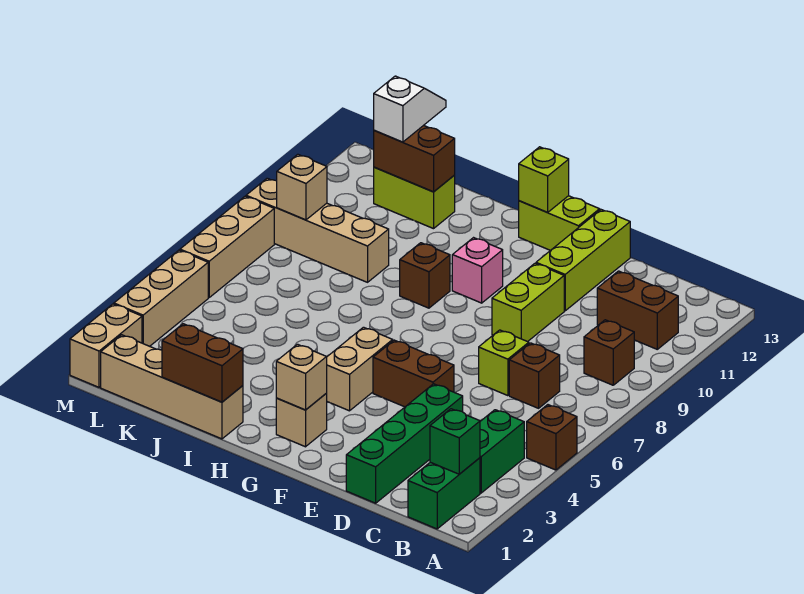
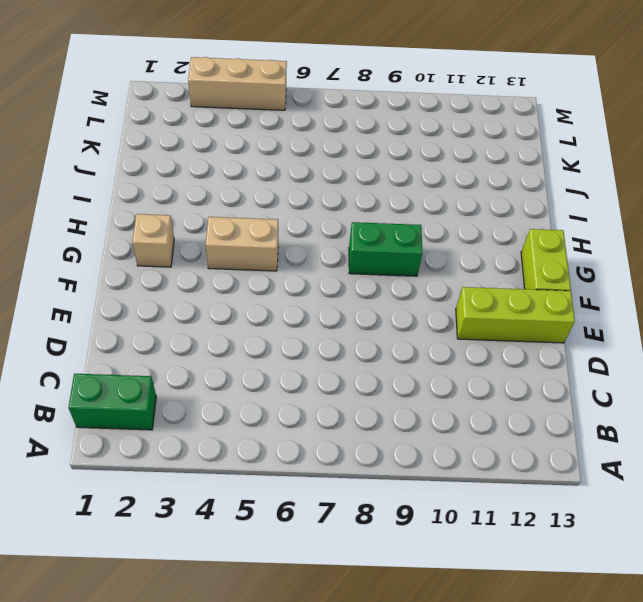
green 1x2 brick [349,222,422,276] -> green 1x2 brick moved to [480,410,524,493]
none -> brown 1x1 brick [527,405,577,470]
none -> brown 1x1 brick [584,320,634,385]
none -> brown 1x2 brick [597,271,678,349]

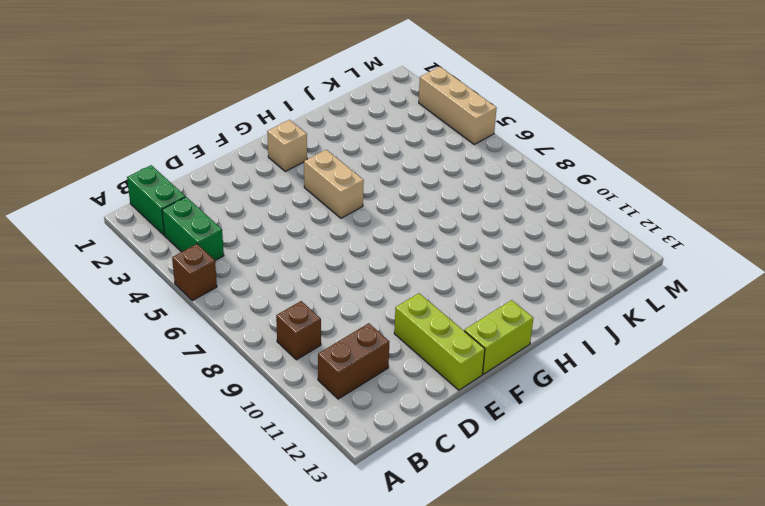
none -> brown 1x1 brick [509,343,560,408]
none -> green 1x4 brick [346,384,463,503]
none -> lime 1x1 brick [479,330,529,396]

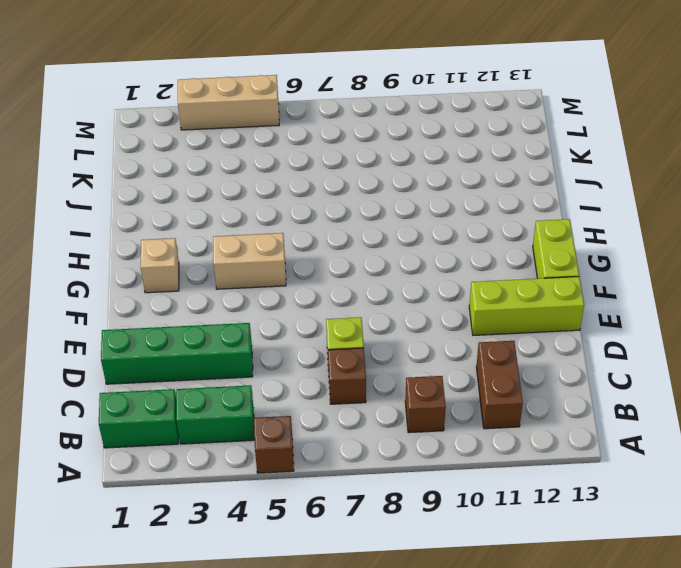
none -> brown 1x2 brick [373,340,454,407]
none -> lime 1x2 brick [492,263,564,342]
none -> pink 1x1 brick [452,238,503,303]

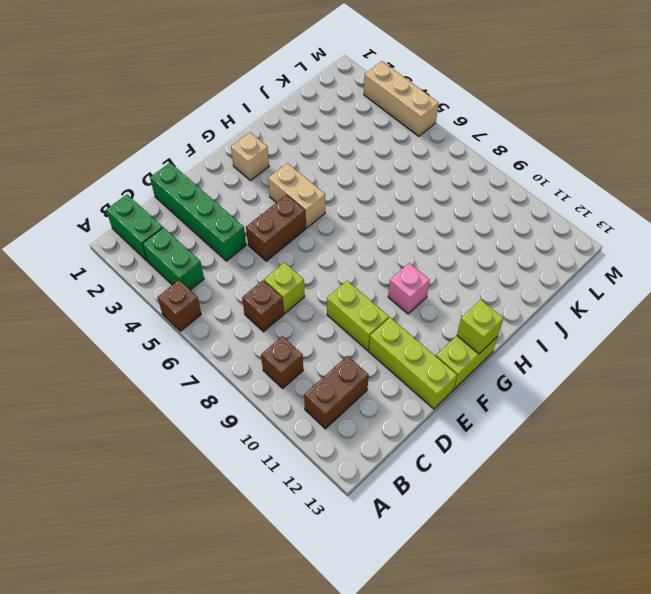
none -> brown 1x1 brick [400,243,450,308]
none -> tan 1x4 brick [101,335,243,439]
none -> tan 1x4 brick [246,178,389,282]

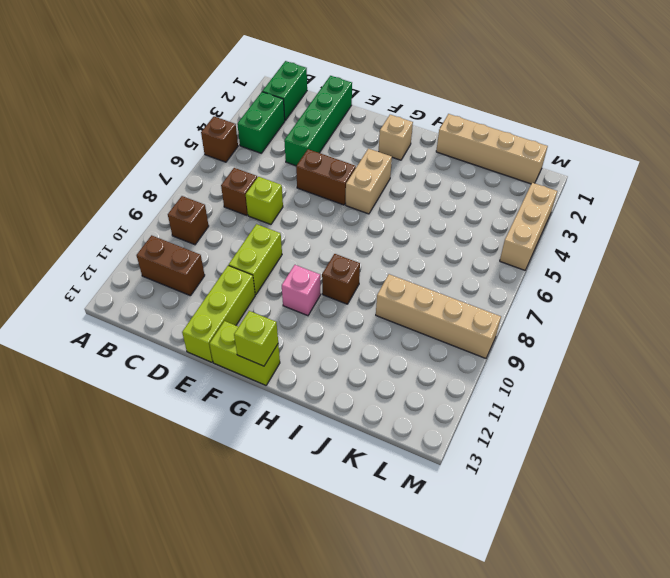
none -> lime 1x2 brick [374,167,455,229]
none -> tan 1x2 brick [70,304,142,387]
none -> tan 1x3 brick [180,196,274,298]

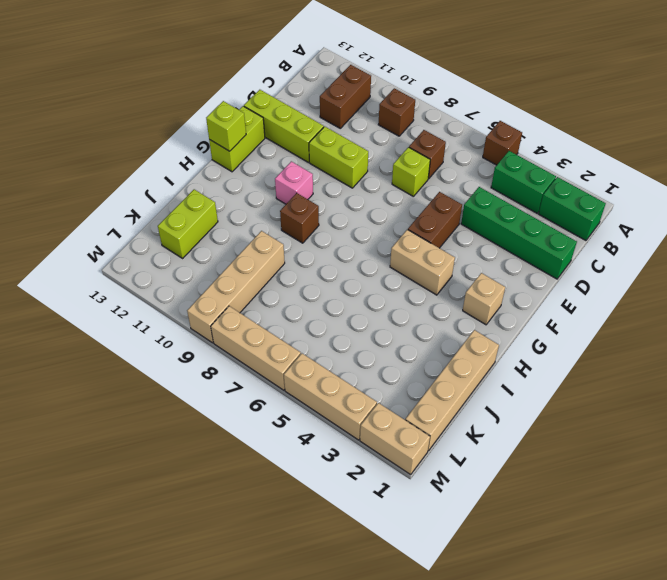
none -> green 1x1 brick [430,409,480,474]
none -> tan 1x1 brick [276,344,327,410]
none -> brown 1x2 brick [162,324,243,402]

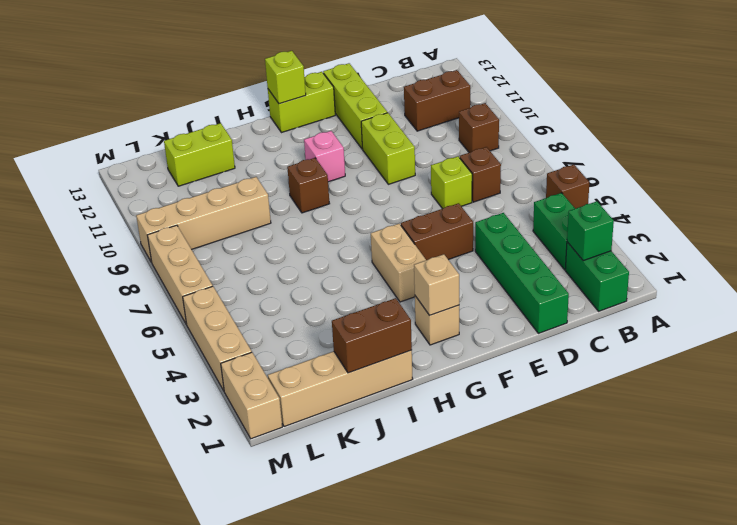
none -> brown 1x2 brick [374,125,455,192]
none -> tan 1x1 brick [277,154,327,220]
none -> white 1x2 slope [374,76,446,142]

